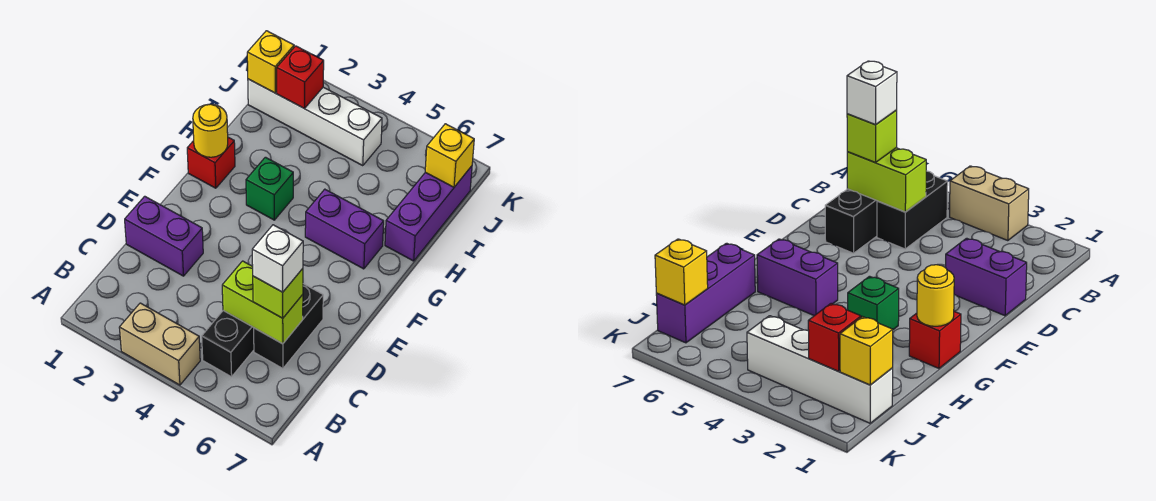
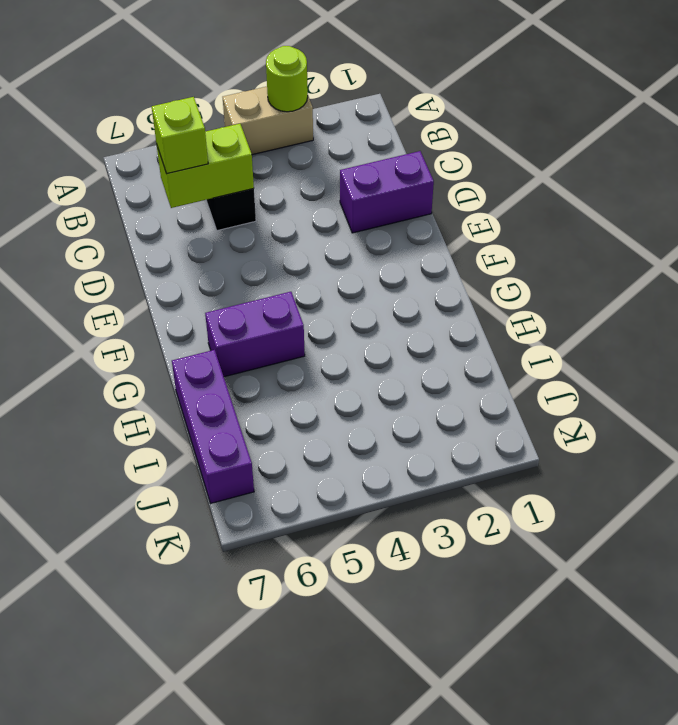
lime 1x1 round brick [266,46,308,112] -> none
none -> black 1x2 brick [254,284,323,368]
none -> red 1x1 brick [187,137,235,188]
none -> green 1x1 brick [246,157,293,220]

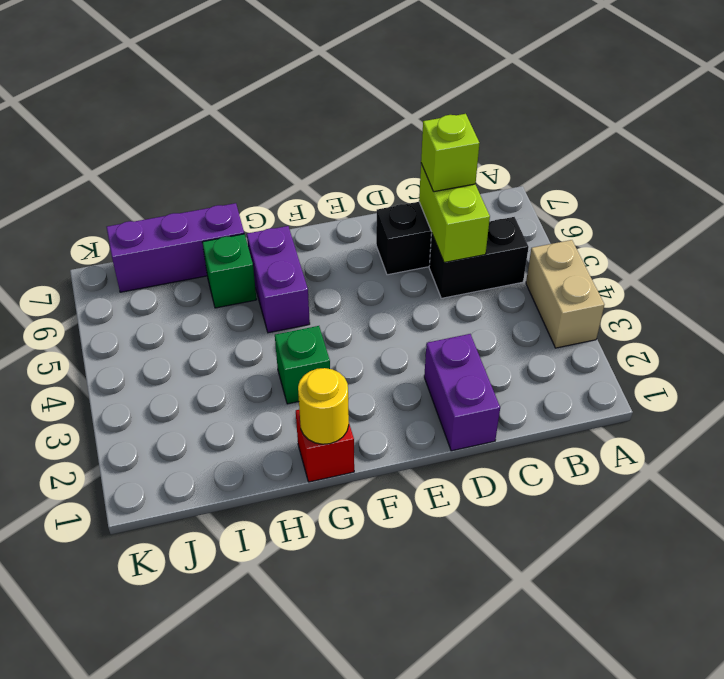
green 1x1 brick [202,234,257,308] -> none
none -> white 1x4 brick [248,79,382,166]
none -> yellow 1x1 brick [247,31,294,93]
none -> red 1x1 brick [277,46,324,108]

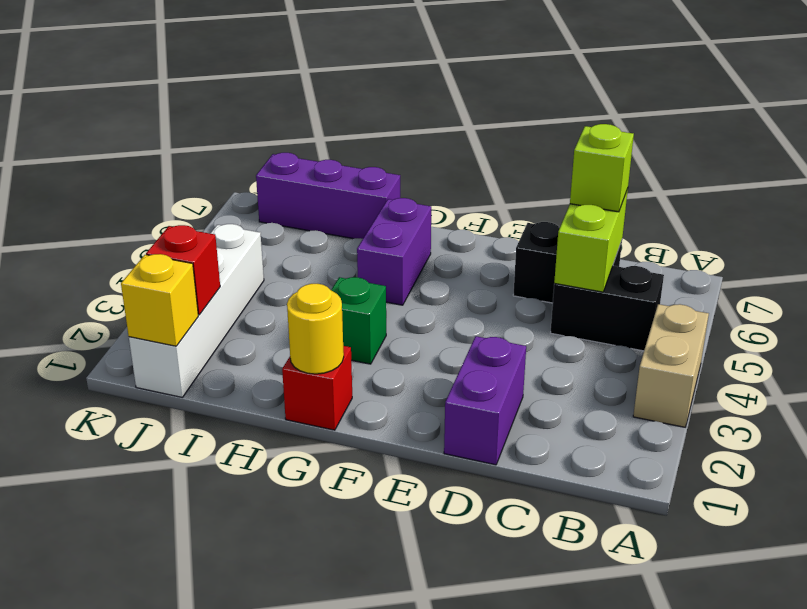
none -> yellow 1x1 brick [425,124,474,187]
none -> white 1x1 brick [252,225,303,292]

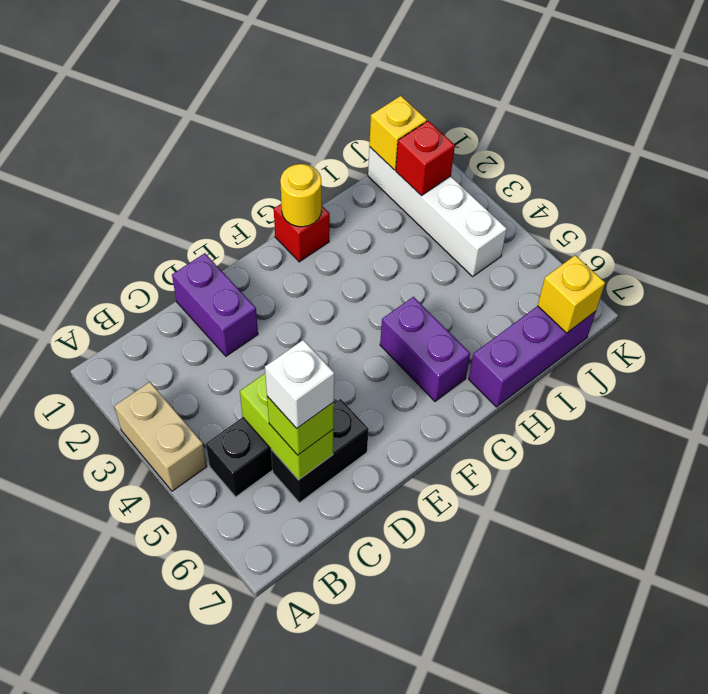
none -> green 1x1 brick [246,157,293,220]

